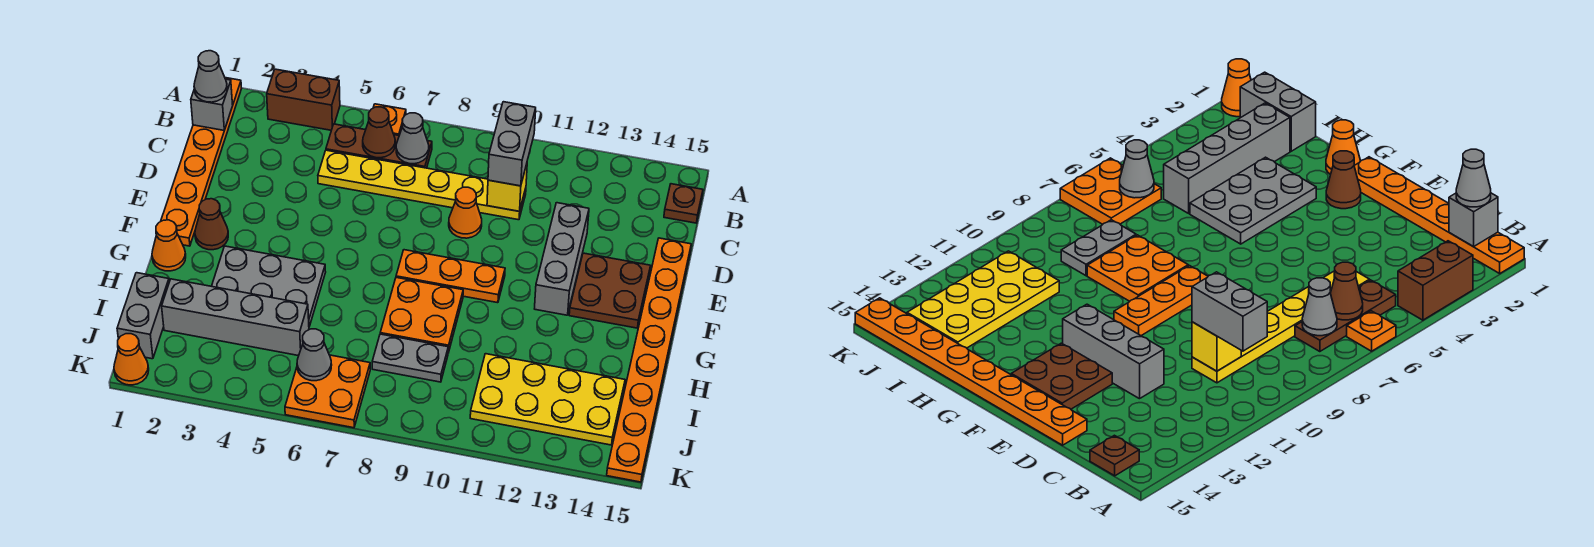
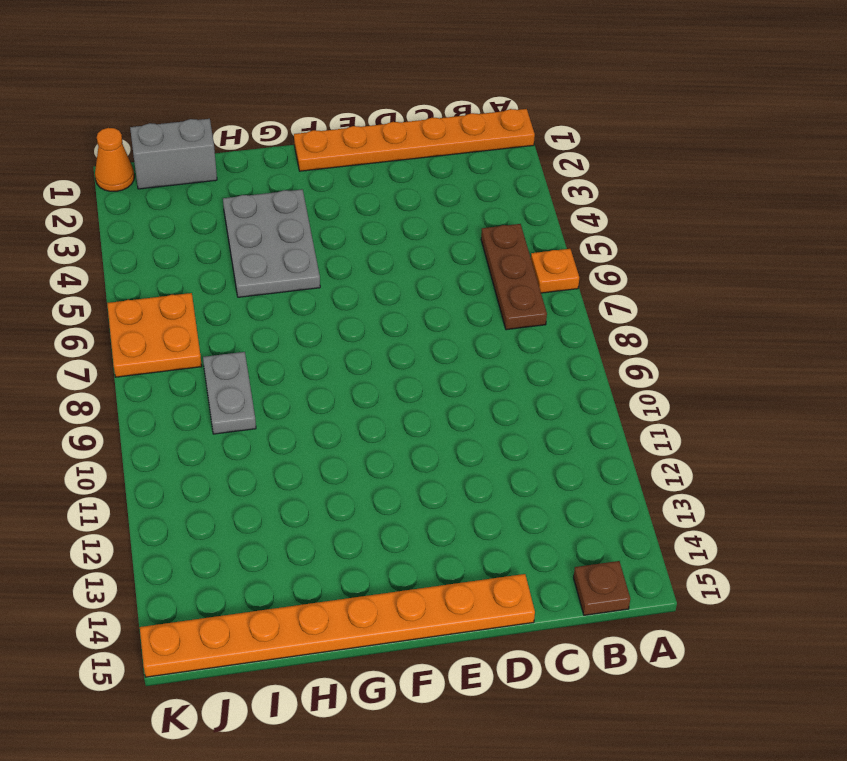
none -> brown 1x2 brick [267,69,340,130]
none -> yellow 1x6 plate [318,150,526,220]
none -> orange 1x1 cone [449,187,482,238]

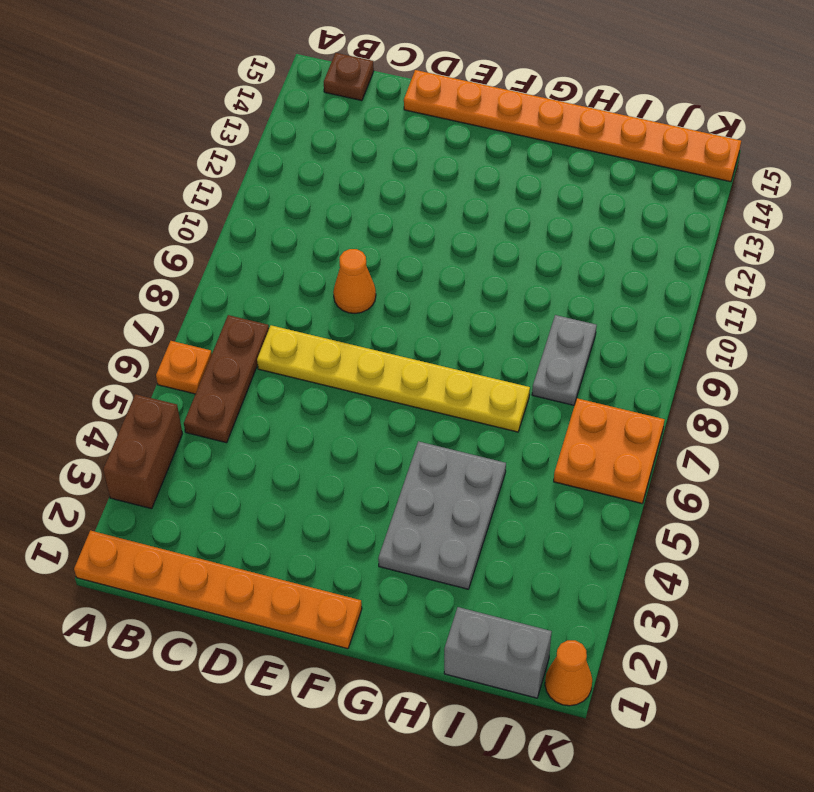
yellow 1x6 plate [257,325,530,432] -> yellow 1x6 plate turned to [318,150,526,220]
none -> grey 1x3 brick [535,203,589,315]
none -> brown 2x2 plate [569,253,650,328]
none -> brown 1x1 cone [195,199,228,250]

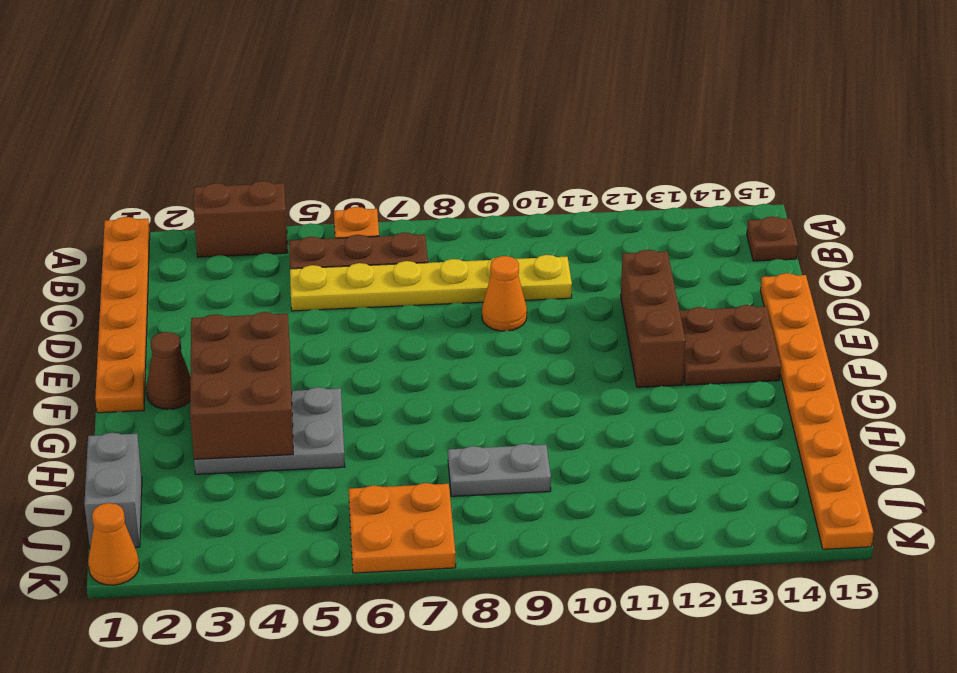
brown 1x3 brick [621,250,686,387] -> grey 1x3 brick [535,203,589,315]
brown 2x3 brick [190,312,293,459] -> none
none -> orange 1x3 plate [396,250,505,303]
none -> orange 1x1 cone [152,220,186,271]
none -> orange 2x2 plate [380,278,463,353]

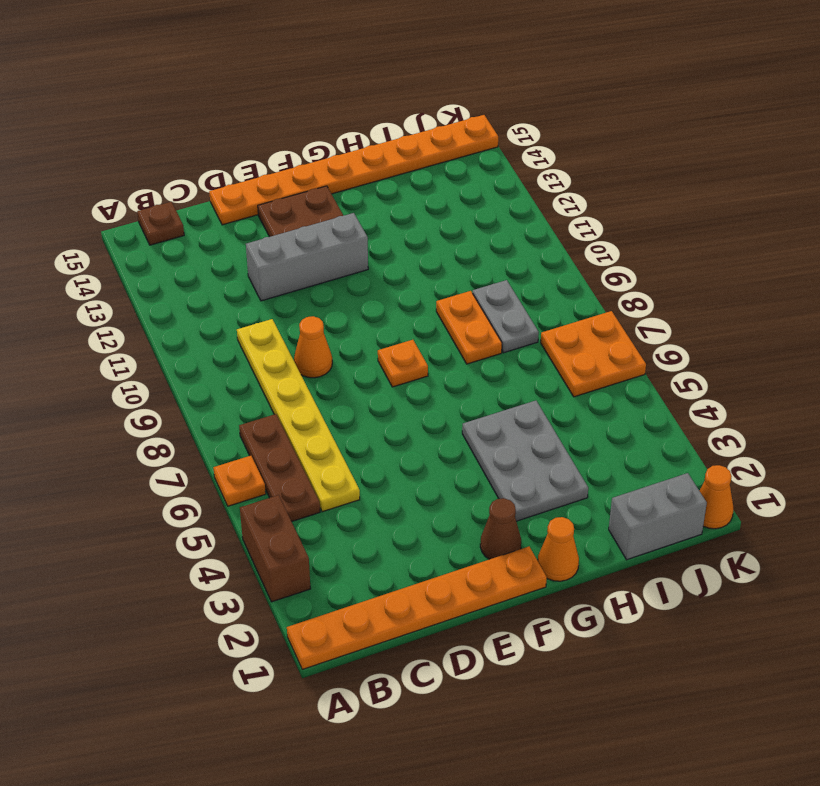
orange 1x1 plate [378,340,428,387] -> orange 1x3 plate [396,250,505,303]
orange 1x2 plate [436,291,502,364] -> orange 2x2 plate [380,278,463,353]
none -> grey 1x4 brick [162,279,309,356]
none -> yellow 2x4 plate [470,354,625,445]
none -> grey 1x1 brick [191,79,233,130]

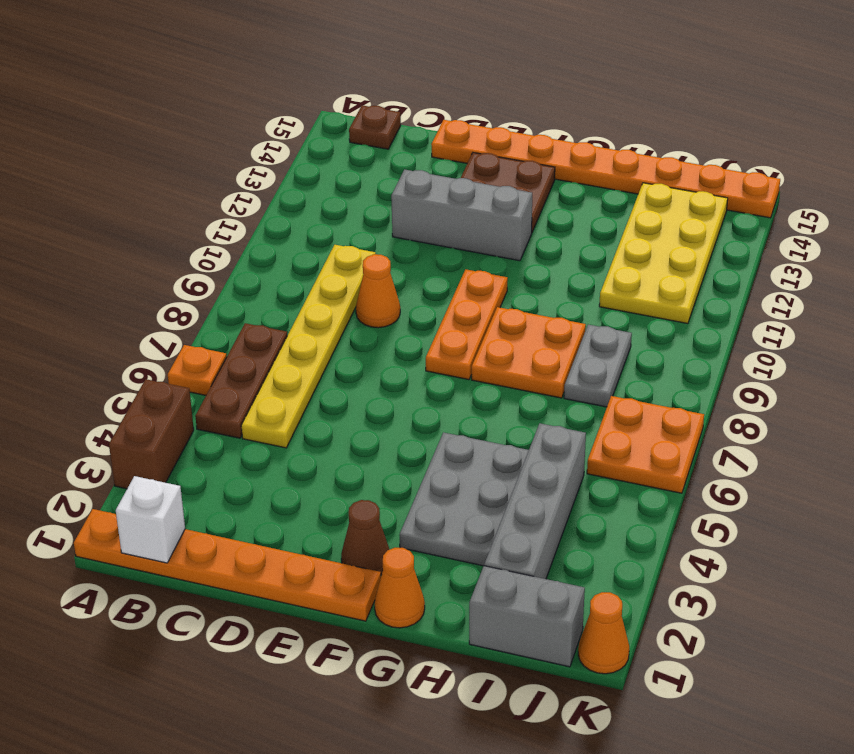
white 1x1 brick [116,476,185,563] -> grey 1x1 brick [191,79,233,130]
none -> brown 1x1 cone [363,107,395,158]
none -> grey 1x1 cone [396,113,429,164]
none -> yellow 1x1 brick [487,164,527,211]

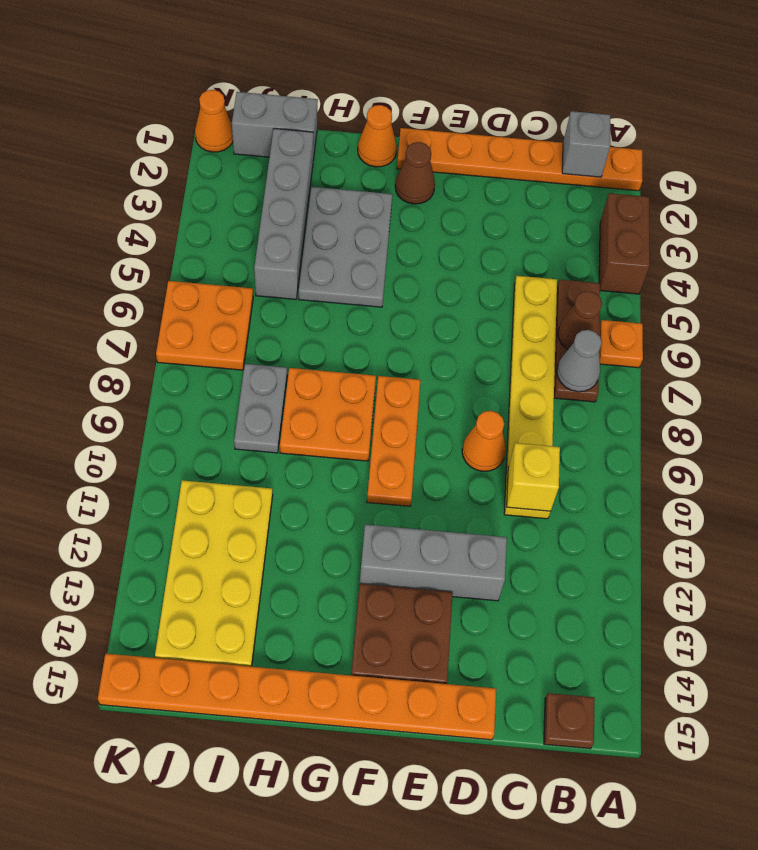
none -> grey 1x1 cone [297,329,332,381]
none -> grey 1x1 cone [194,51,227,102]
none -> grey 1x2 brick [488,102,536,186]

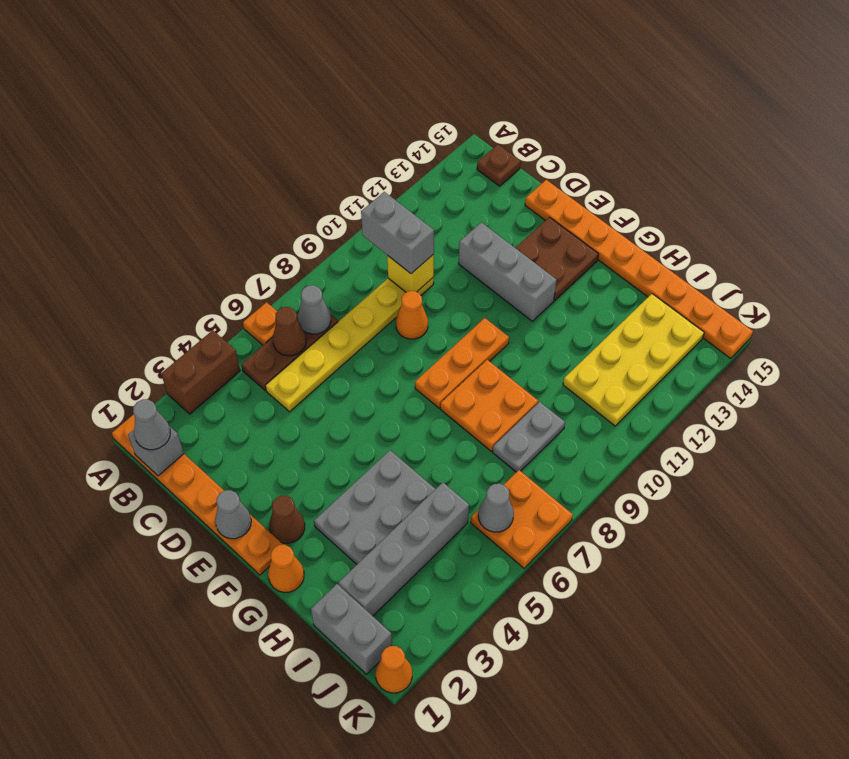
grey 1x1 cone [215,490,251,539] -> none

